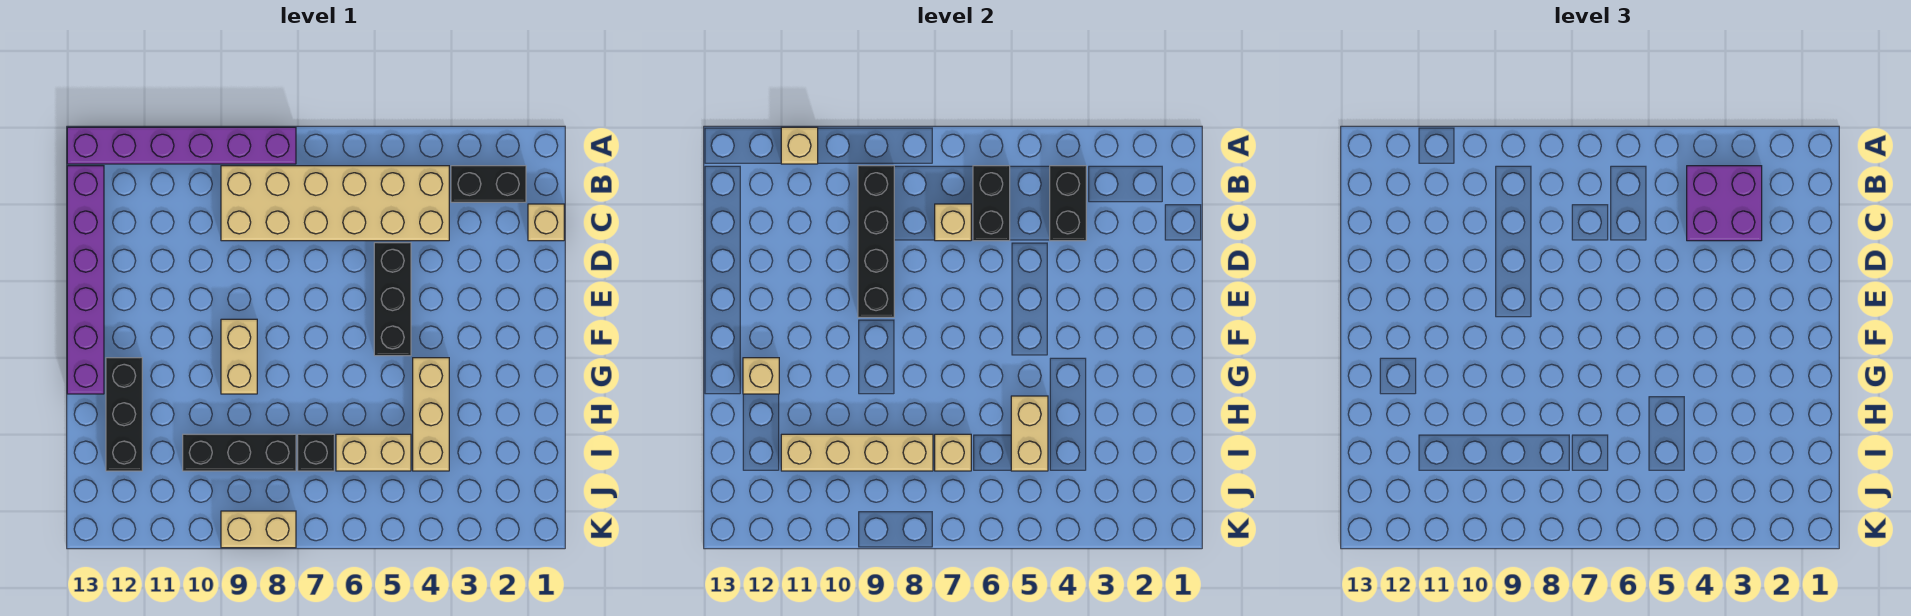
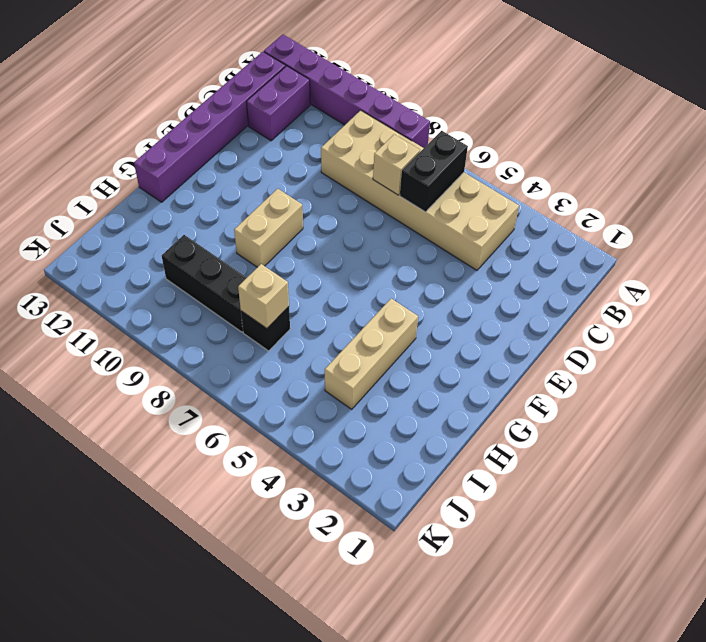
purple 1x2 brick [247,66,310,141] -> none
none -> black 1x2 brick [451,166,526,202]
none -> tan 1x1 brick [528,204,564,241]
none -> black 1x3 brick [374,243,411,356]

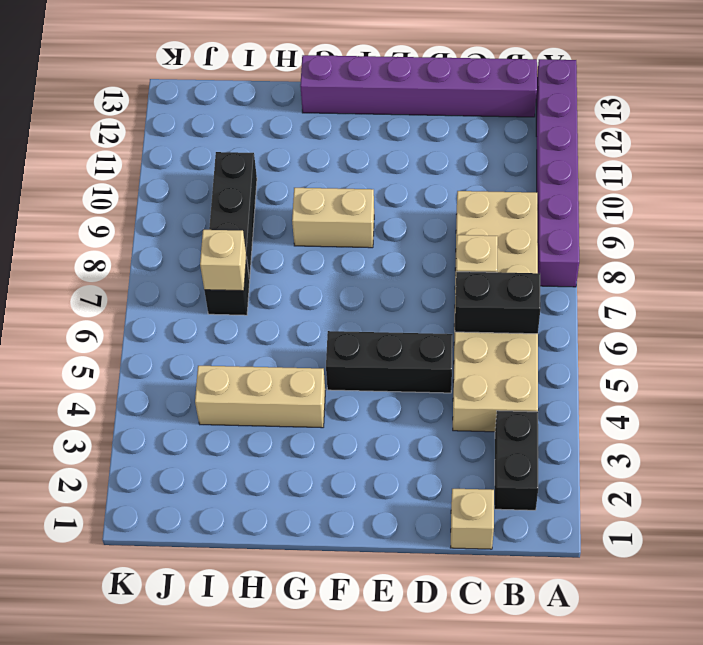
none -> black 1x3 brick [106,358,142,471]
none -> tan 1x2 brick [336,434,411,471]
none -> tan 1x2 brick [221,511,296,548]

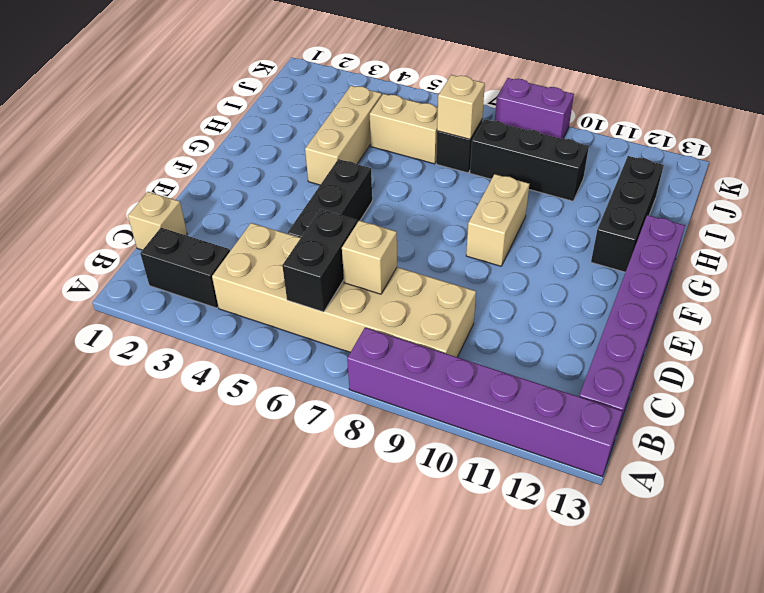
purple 1x2 brick [495,78,574,139] -> tan 1x2 brick [221,511,296,548]
none -> tan 1x1 brick [781,127,818,164]
none -> black 1x2 brick [1050,166,1086,241]
none -> black 1x4 brick [858,166,894,317]

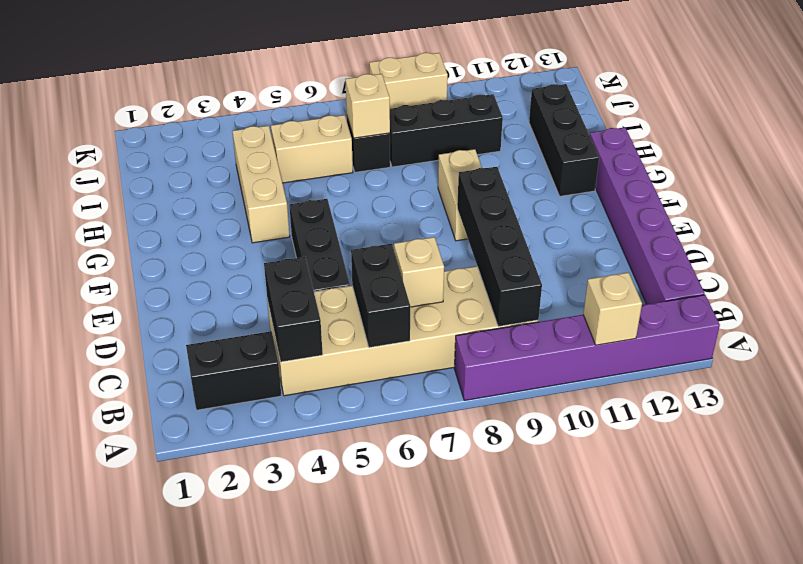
none -> tan 1x1 brick [528,204,564,241]
none -> tan 1x1 brick [743,358,779,394]
none -> tan 1x2 brick [1011,396,1048,471]

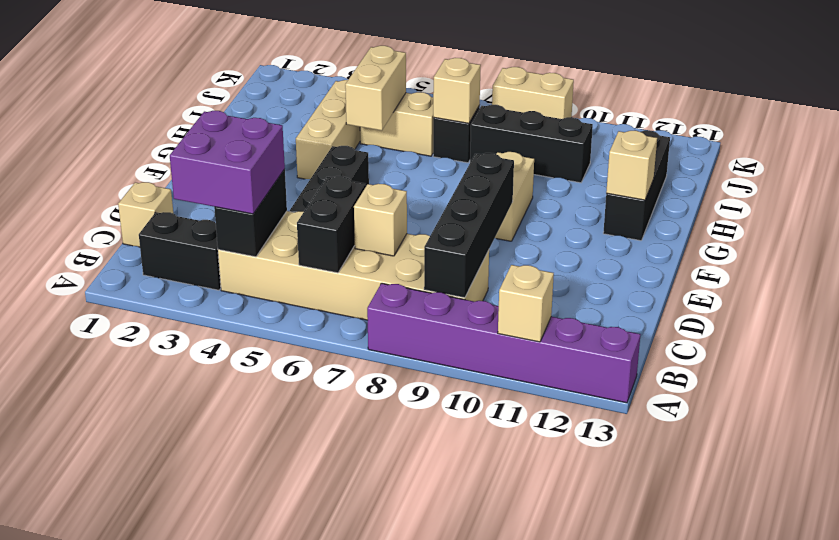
none -> purple 1x6 brick [67,166,104,394]
none -> tan 1x4 brick [781,434,933,471]

